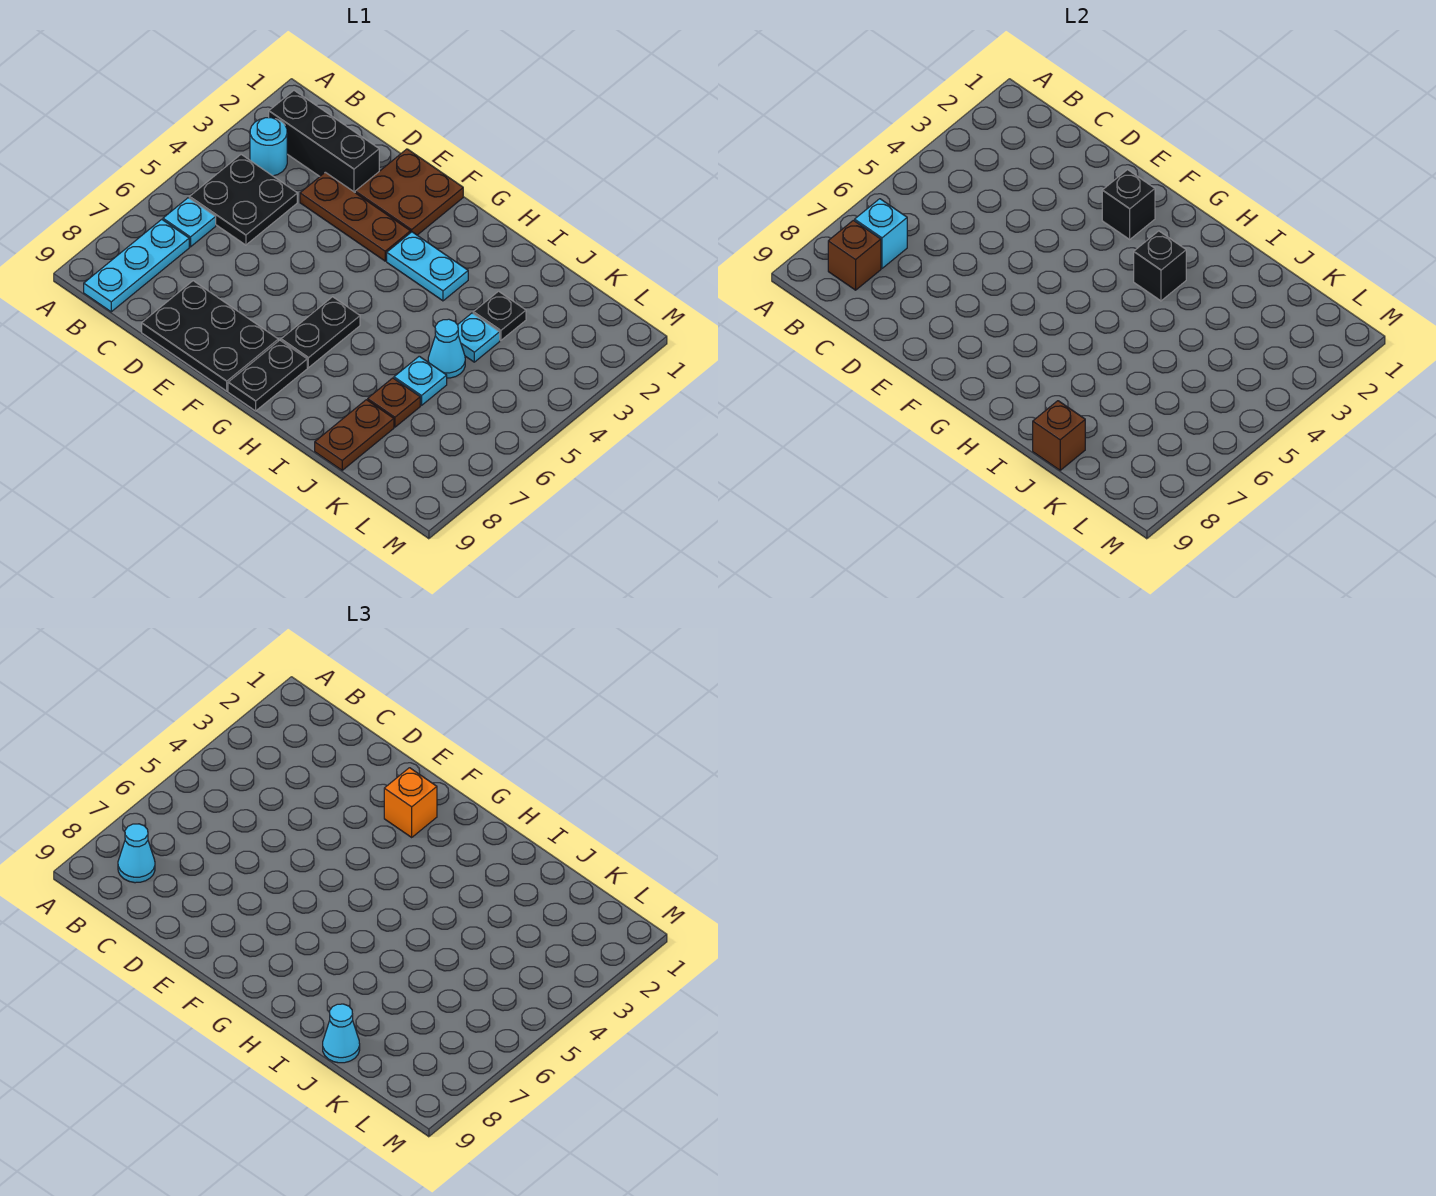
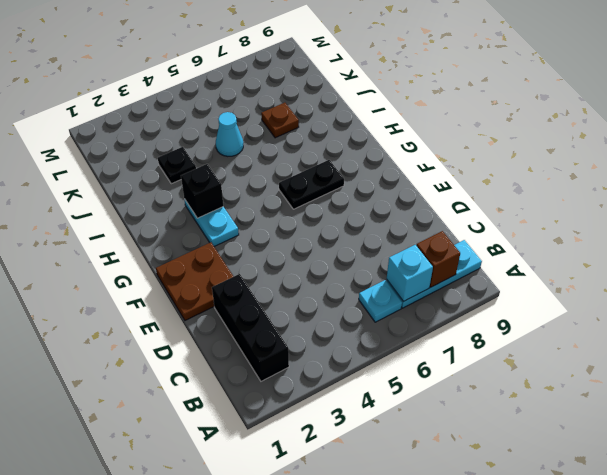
none -> cyan 1x1 round brick [250,118,287,176]
none -> black 2x2 plate [189,155,297,245]
none -> brown 1x3 plate [300,172,411,261]

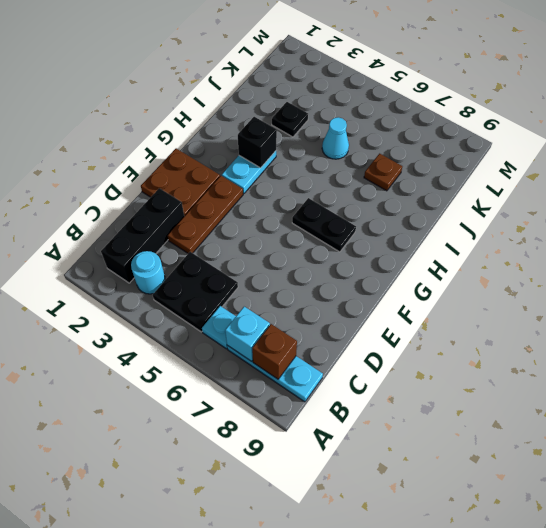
none -> black 2x3 plate [142,281,278,391]
none -> black 1x2 plate [228,340,307,411]
none -> cyan 1x1 plate [458,313,500,362]

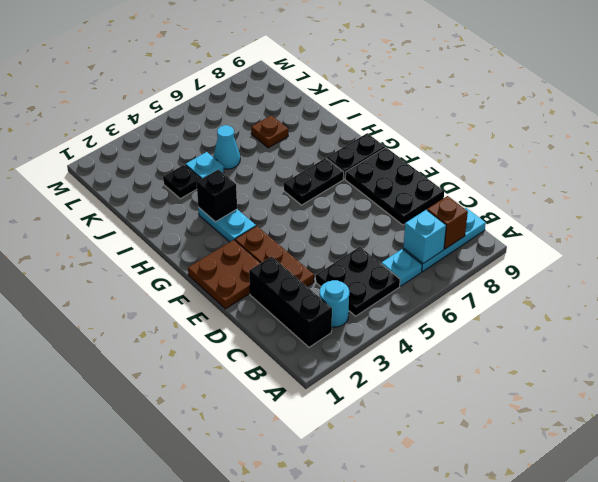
none -> cyan 1x1 plate [394,356,447,405]
none -> brown 1x2 plate [315,400,394,470]
none -> black 1x1 brick [1102,170,1155,239]

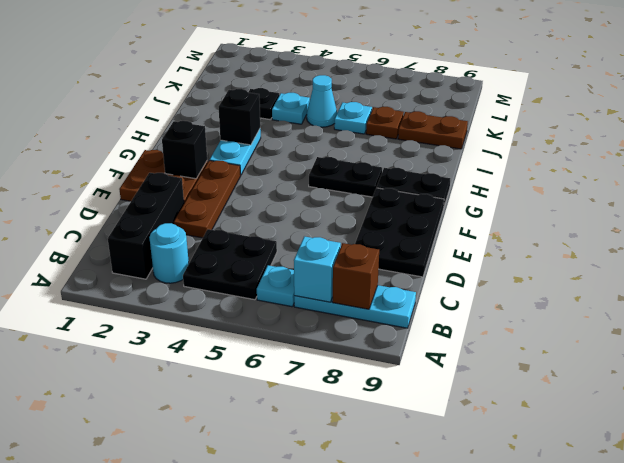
none -> brown 1x1 brick [1033,401,1085,470]
none -> cyan 1x1 cone [118,824,155,883]
none -> orange 1x1 brick [384,768,437,837]

